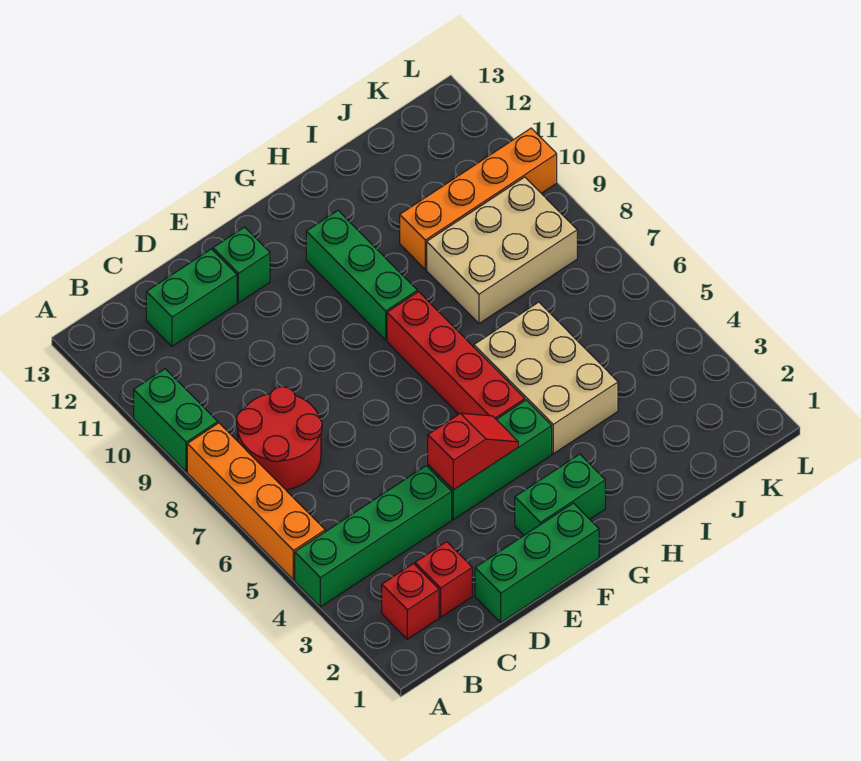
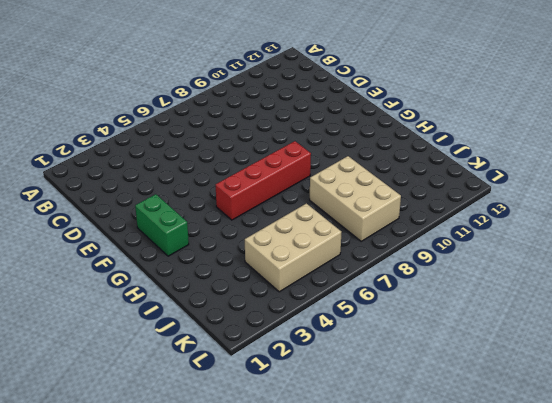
tan 2x3 brick [245,203,341,292] -> tan 2x3 brick moved to [474,302,618,454]
none -> green 1x4 brick [295,466,452,607]
none -> orange 1x4 brick [187,423,325,580]
none -> green 1x2 brick [134,369,218,471]

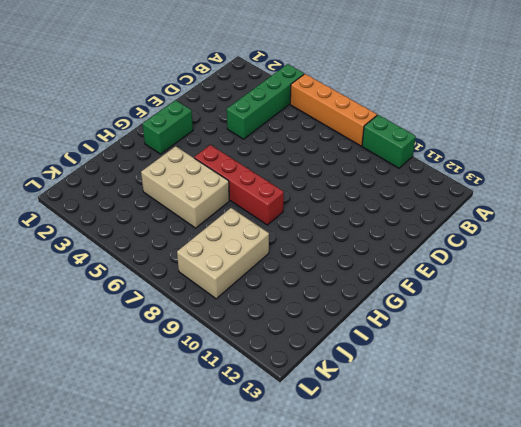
none -> red 1x1 brick [382,564,439,639]
none -> red 2x2 round brick [237,387,322,490]
none -> red 1x1 brick [415,542,472,617]

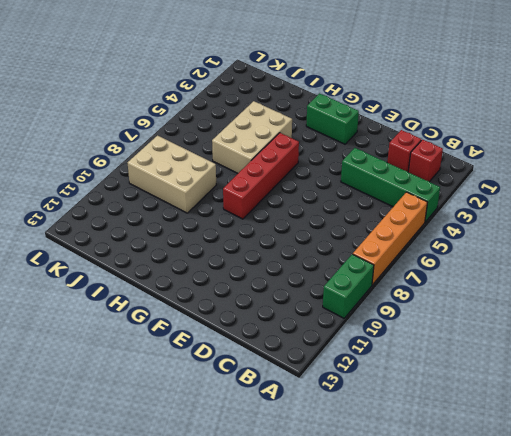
none -> red 2x2 round brick [237,387,322,490]
none -> green 1x2 brick [146,249,237,346]
none -> green 1x3 brick [475,503,599,622]

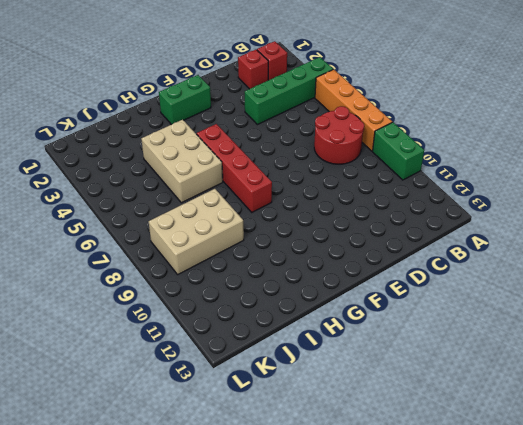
none -> green 1x2 brick [146,249,237,346]
none -> green 1x3 brick [475,503,599,622]
none -> green 1x3 brick [428,400,552,519]

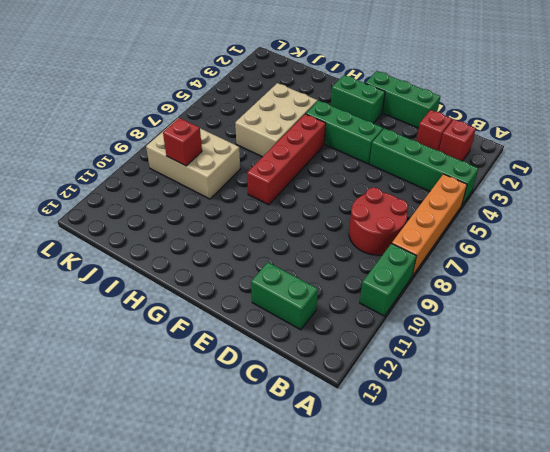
red 1x1 brick [163,118,202,166] -> none
none -> green 1x1 brick [213,227,270,303]
none -> green 1x3 brick [306,211,417,340]
none -> orange 1x4 brick [400,128,557,269]

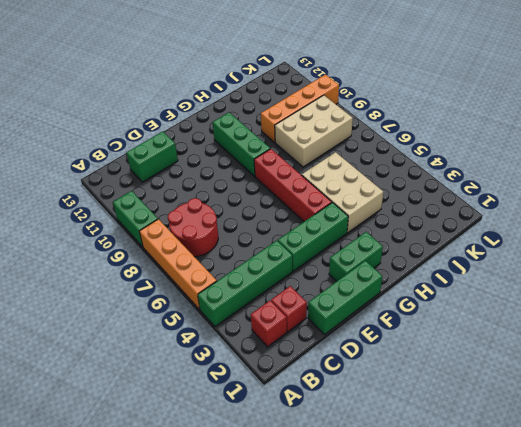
none -> green 1x1 brick [213,227,270,303]
none -> red 1x2 slope [428,413,518,490]

